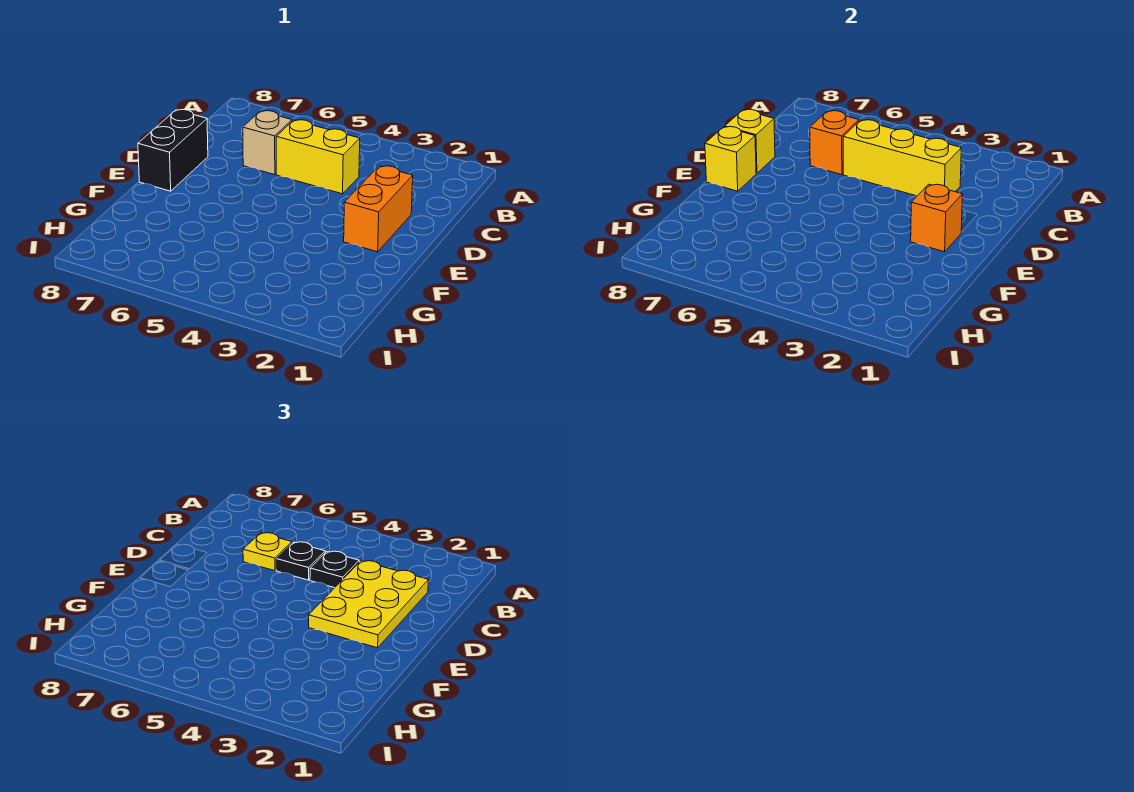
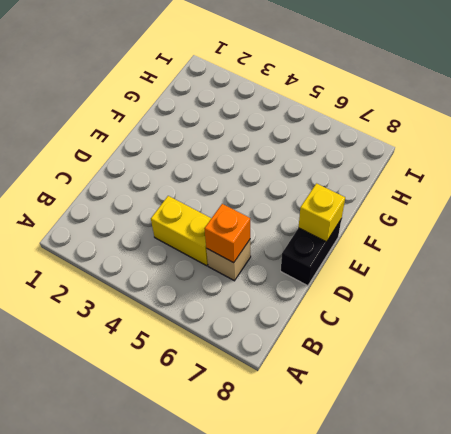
none -> orange 1x2 brick [344,166,413,252]
none -> yellow 1x3 brick [843,120,961,196]
none -> yellow 1x1 brick [725,109,775,173]

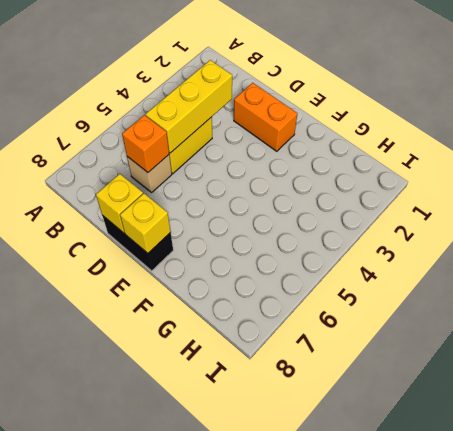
none -> orange 1x1 brick [911,184,963,252]
none -> yellow 2x3 plate [309,561,428,648]
none -> black 1x1 plate [310,551,359,588]

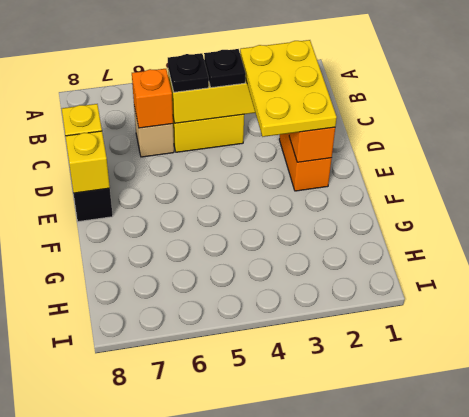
none -> yellow 1x1 plate [243,533,292,571]

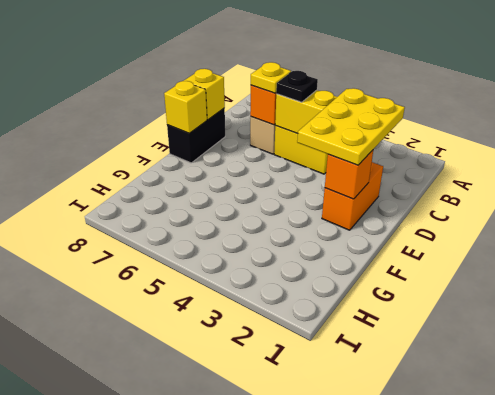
none -> black 1x1 plate [310,551,359,588]

